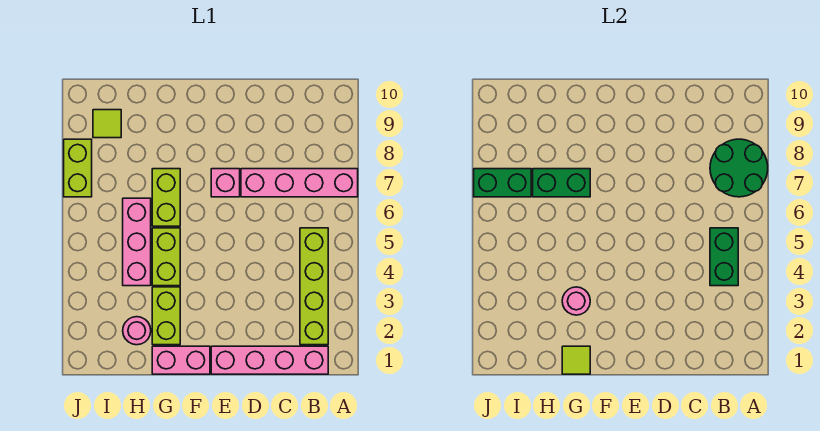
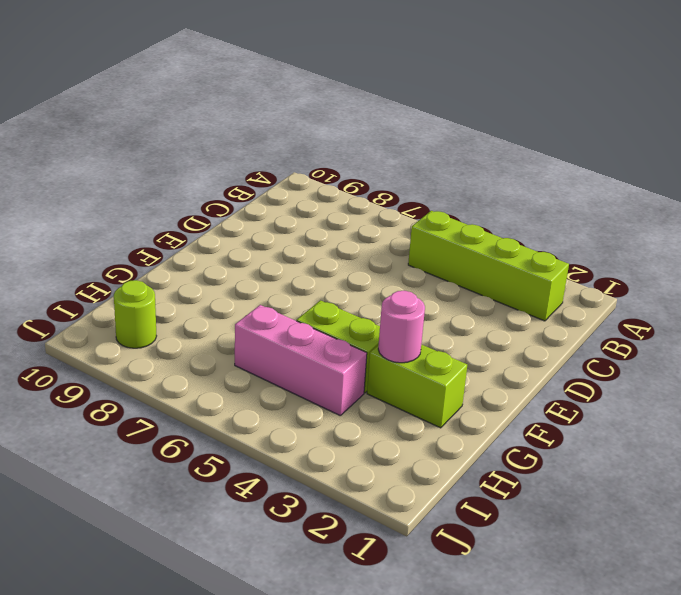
lime 1x1 round brick [114,280,156,348] -> lime 1x1 tile [93,110,121,138]
none -> pink 1x4 brick [241,169,358,197]
none -> pink 1x4 brick [211,346,328,374]
none -> pink 1x1 brick [211,169,240,197]

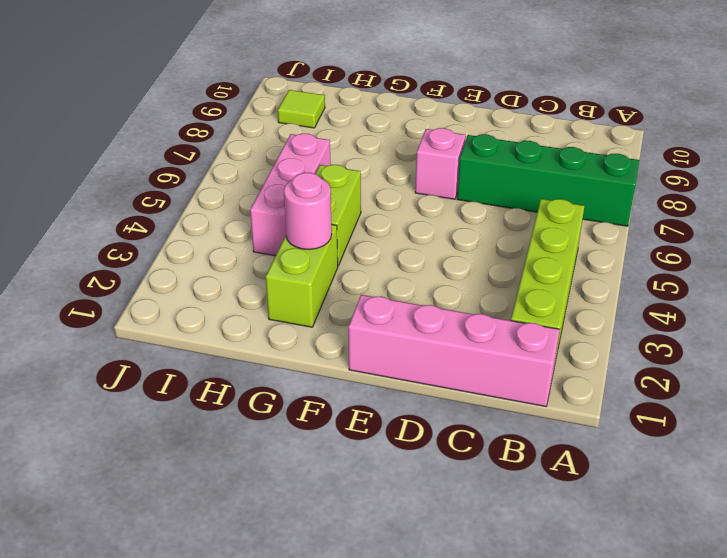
green 1x4 brick [457,134,639,226] -> pink 1x4 brick [241,169,358,197]
none -> pink 1x2 brick [152,346,210,374]
none -> lime 1x2 brick [152,169,180,226]
none -> pink 1x1 round brick [123,317,151,345]

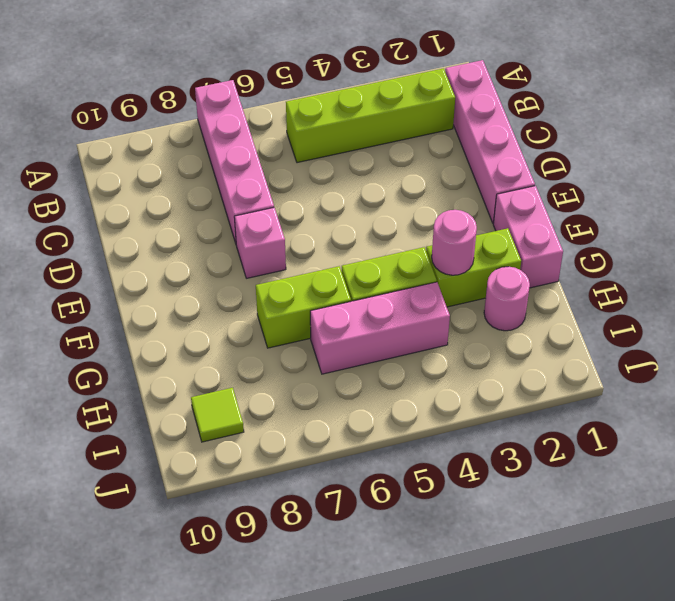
none -> lime 1x2 brick [64,139,92,197]
none -> green 2x2 round brick [710,139,768,197]
none -> green 1x2 brick [710,228,738,286]

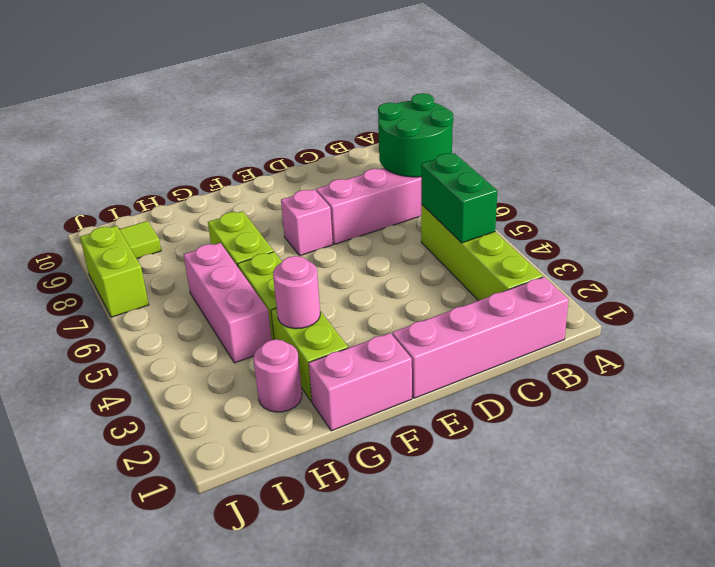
none -> lime 1x1 tile [562,346,590,374]
none -> green 1x2 brick [533,169,590,197]
none -> green 1x2 brick [474,169,531,197]

